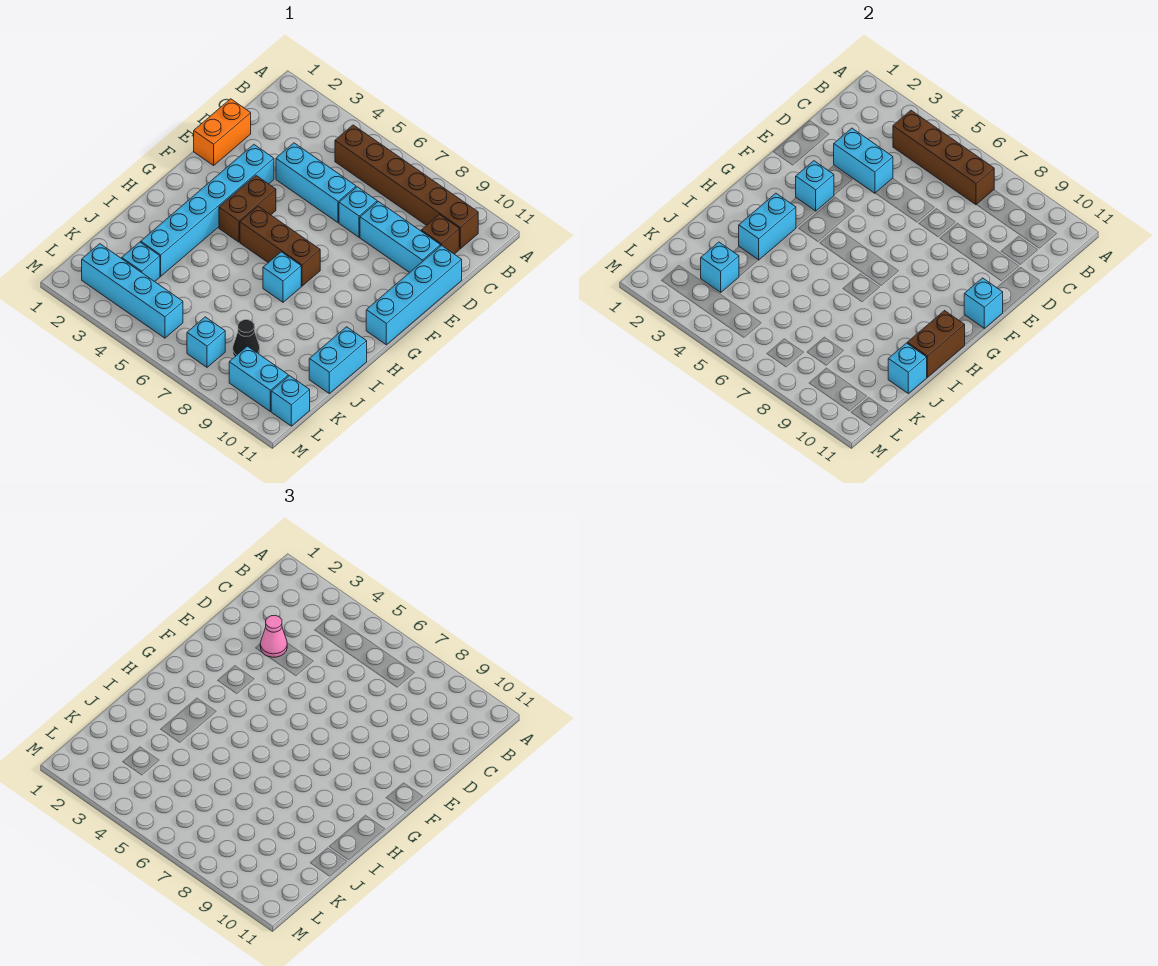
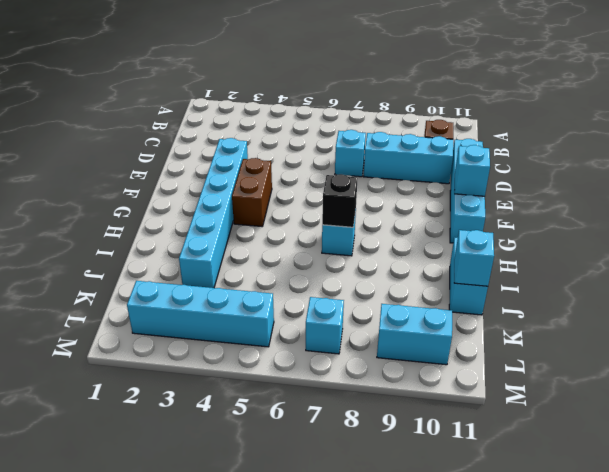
black 1x1 brick [322,174,358,227] -> none
none -> brown 1x6 brick [335,125,478,249]
none -> orange 1x2 brick [194,99,251,165]
none -> cyan 1x3 brick [276,143,356,223]

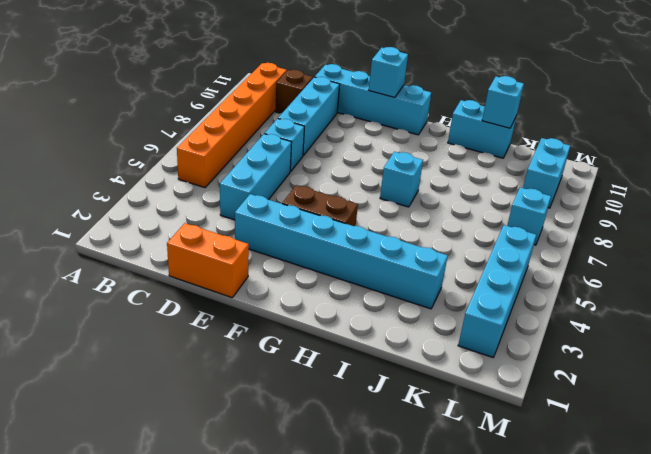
orange 1x6 brick [177,63,287,188] -> brown 1x6 brick [335,125,478,249]
none -> brown 1x3 brick [240,206,320,286]
none -> cyan 1x1 brick [122,242,160,282]
none -> black 1x1 cone [233,320,260,357]

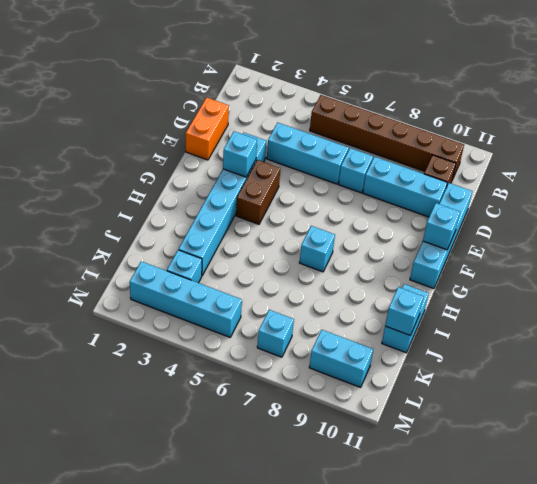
none -> brown 1x3 brick [240,206,320,286]
none -> black 1x1 cone [233,320,260,357]
none -> cyan 1x1 brick [271,376,310,426]

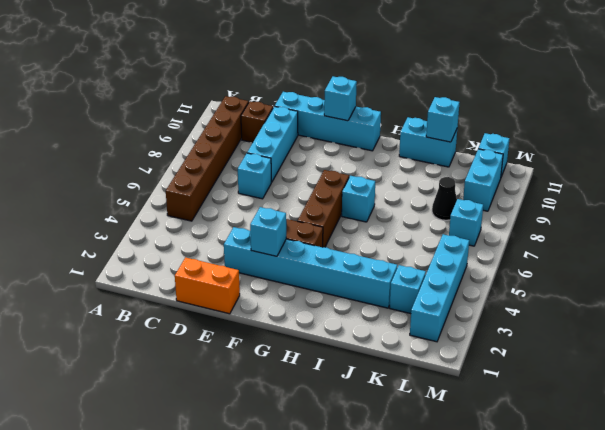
none -> cyan 1x3 brick [276,143,356,223]
none -> brown 1x4 brick [893,110,994,205]
none -> cyan 1x2 brick [834,128,893,193]

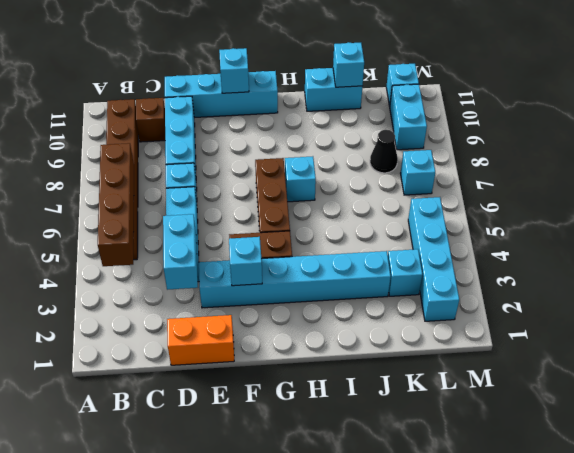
none -> cyan 1x2 brick [739,193,796,260]
none -> brown 1x2 brick [907,311,965,377]
none -> cyan 1x1 brick [701,242,739,292]

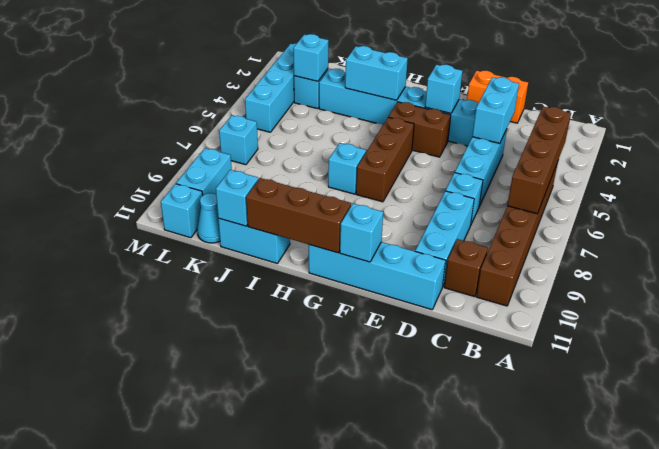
brown 1x3 brick [246,178,351,253] -> brown 1x2 brick [907,311,965,377]
cyan 1x1 cone [197,193,220,243] -> none
none -> black 1x1 cone [233,320,260,357]
none -> pink 1x1 cone [260,615,287,657]

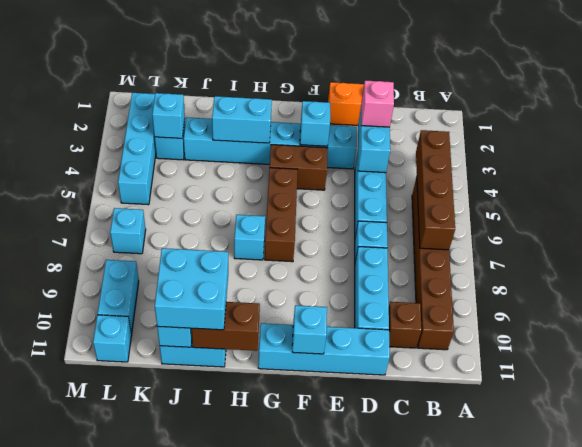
pink 1x1 brick [361,80,394,127] -> pink 1x1 cone [260,615,287,657]
cyan 2x2 brick [155,248,228,330] -> none
none -> black 1x1 cone [233,320,260,357]

